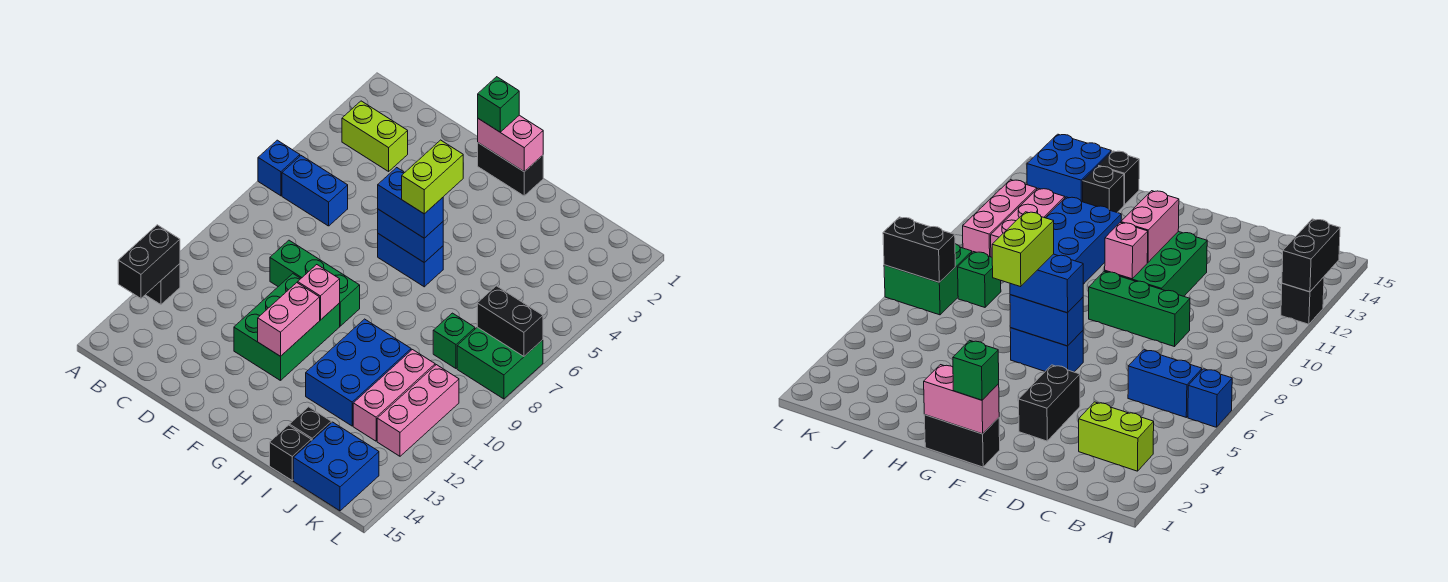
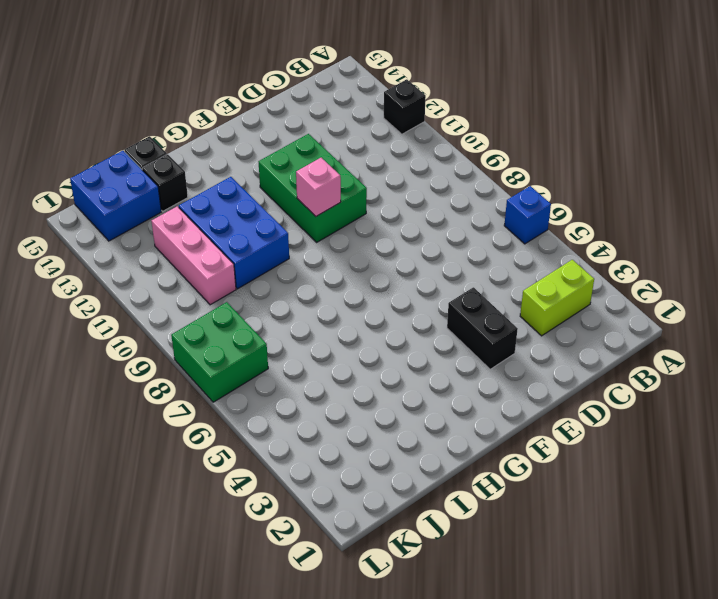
none -> blue 1x2 brick [282,156,348,226]
none -> green 1x3 brick [270,240,360,326]
none -> black 1x2 brick [478,143,543,196]

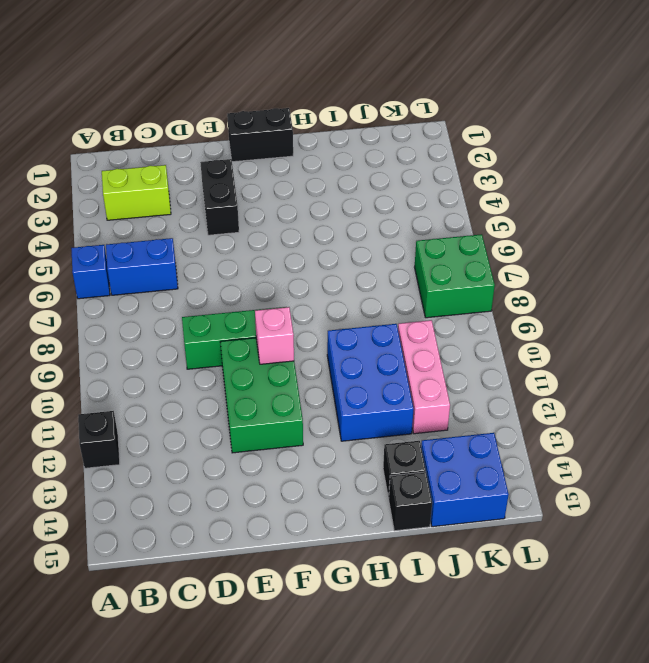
none -> blue 1x2 brick [378,234,443,287]
none -> green 1x1 brick [433,313,475,368]
none -> pink 1x3 brick [377,365,459,456]

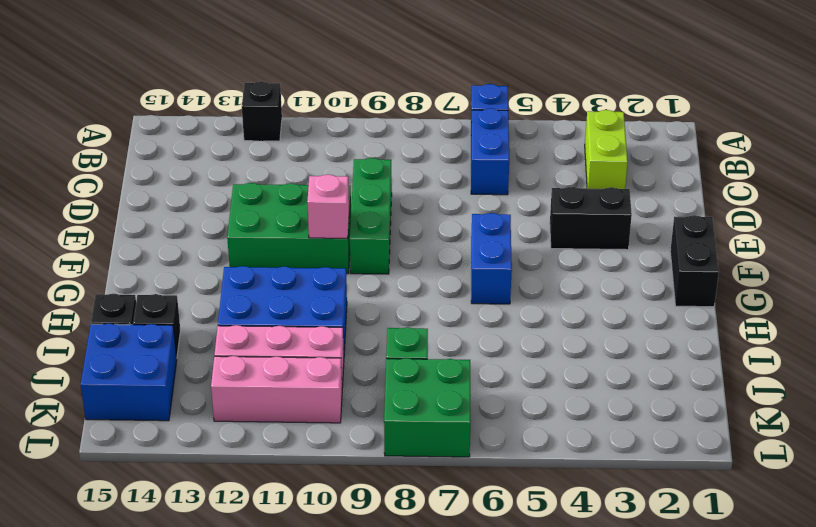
none -> black 1x2 brick [118,225,180,298]
none -> pink 1x2 brick [478,115,543,172]
none -> blue 1x2 brick [378,209,443,263]

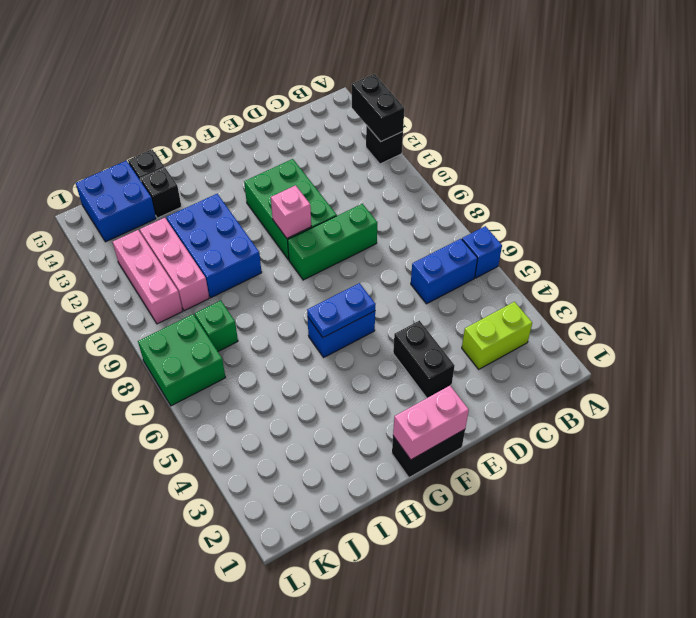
blue 1x2 plate [307,283,376,338] -> blue 1x2 brick [378,209,443,263]
none -> pink 1x2 brick [258,283,320,356]
none -> black 1x2 brick [477,286,543,356]
none -> green 1x1 brick [478,77,519,132]

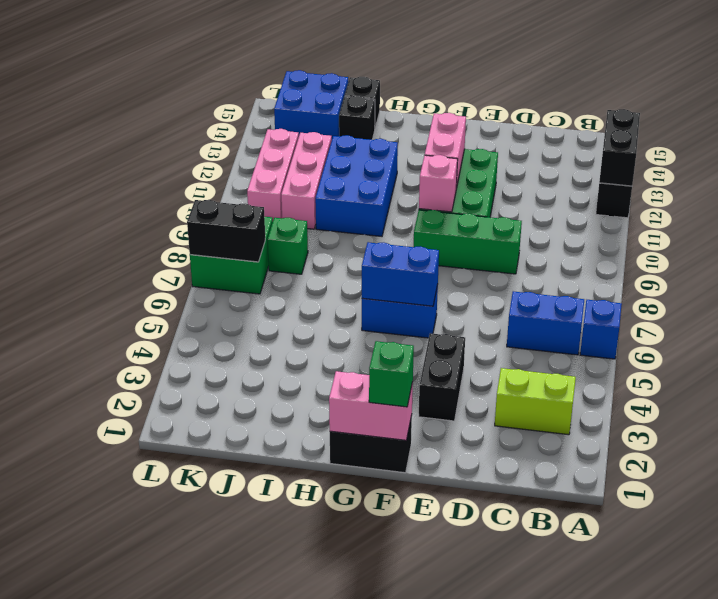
none -> blue 1x2 brick [378,168,443,238]
none -> lime 1x2 brick [402,140,463,214]

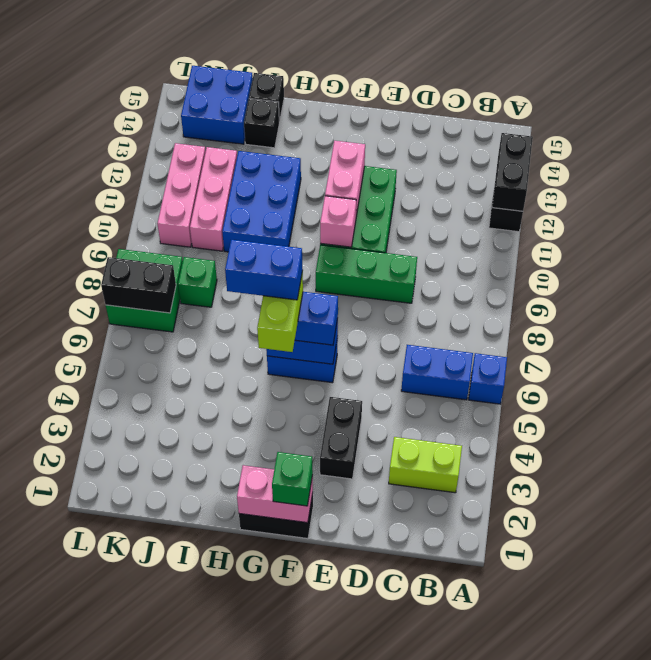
blue 1x2 brick [225,240,303,300] -> none

